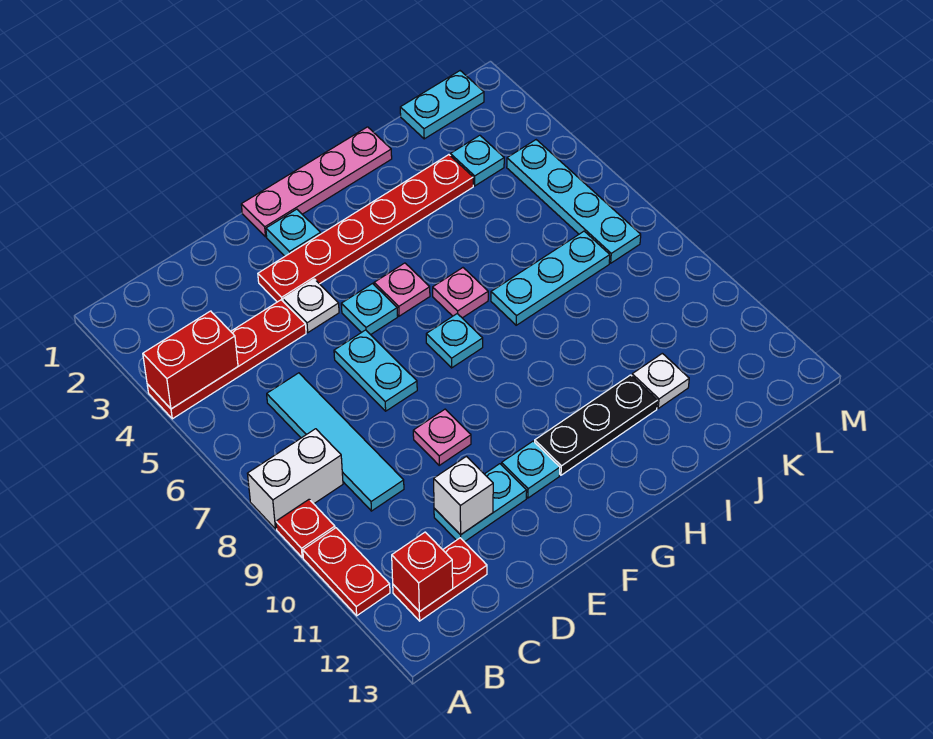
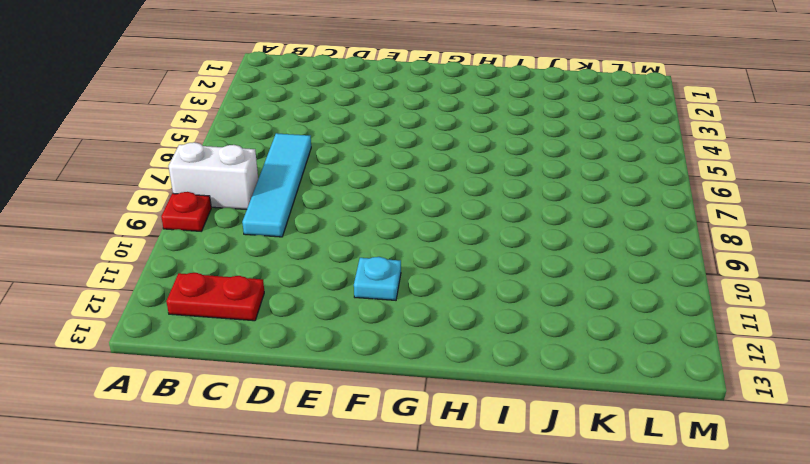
none -> red 1x4 plate [147,300,306,419]
none -> red 1x2 plate [303,528,390,616]
none -> cyan 1x2 plate [434,464,527,542]

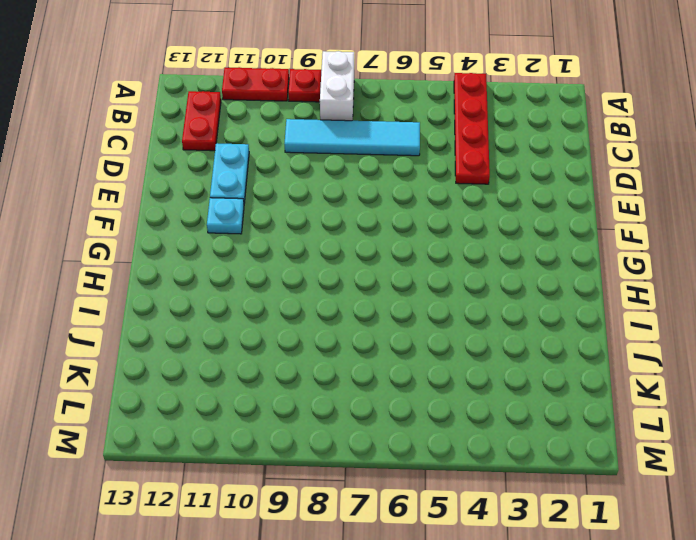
none -> red 1x6 plate [258,155,473,302]
none -> white 1x1 plate [283,279,339,332]
none -> cyan 1x2 plate [334,330,417,411]

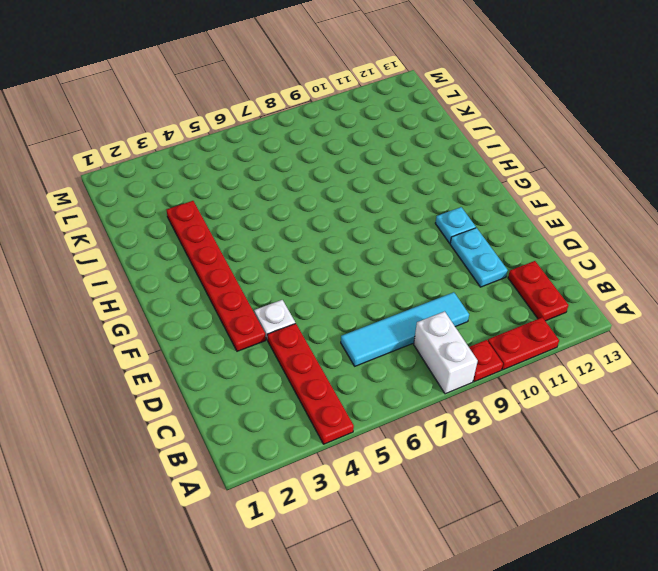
none -> cyan 1x2 plate [334,330,417,411]
none -> pink 1x1 plate [413,409,471,465]
none -> pink 1x4 plate [241,127,392,237]

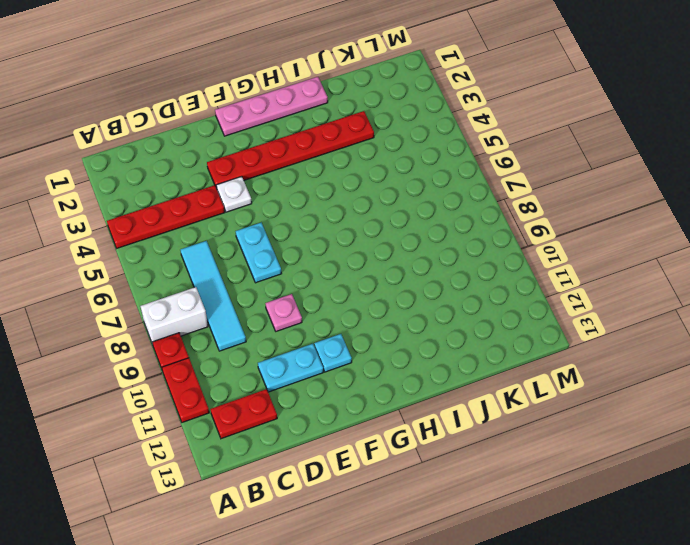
none -> cyan 1x1 plate [266,209,321,256]
none -> cyan 1x1 plate [341,284,398,335]
none -> pink 1x1 plate [374,263,430,316]

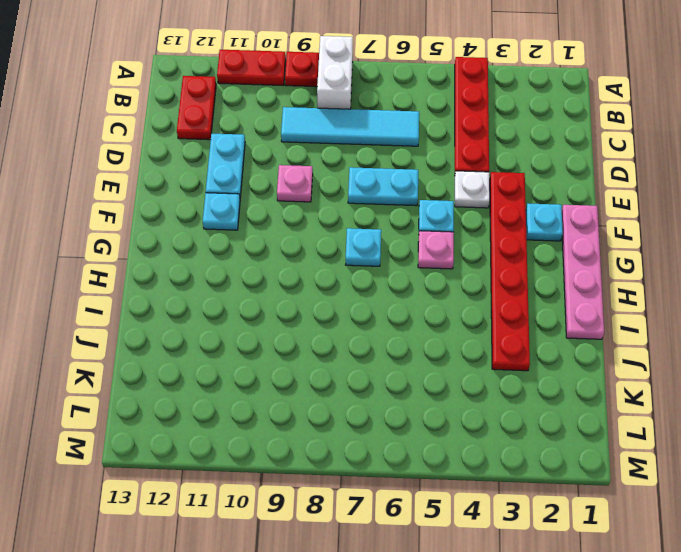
none -> black 1x3 plate [535,375,657,475]
none -> pink 1x1 plate [433,268,488,318]
none -> cyan 1x3 plate [491,231,610,325]

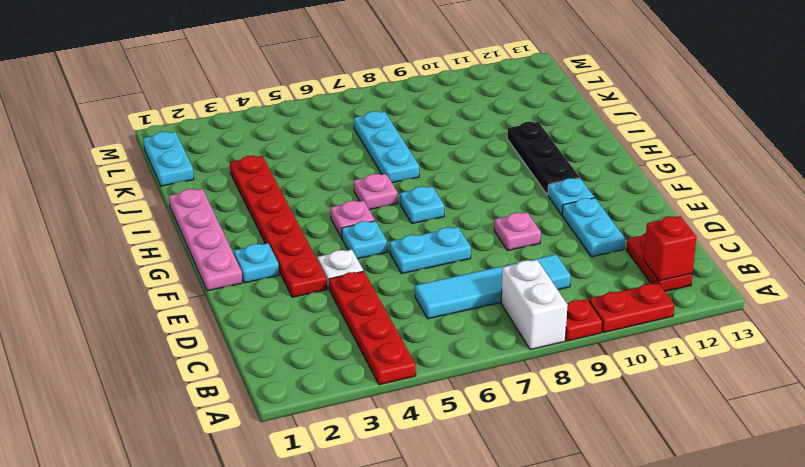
none -> white 1x1 plate [632,353,689,408]
none -> cyan 1x1 plate [450,135,504,186]
none -> cyan 1x4 plate [507,140,641,263]

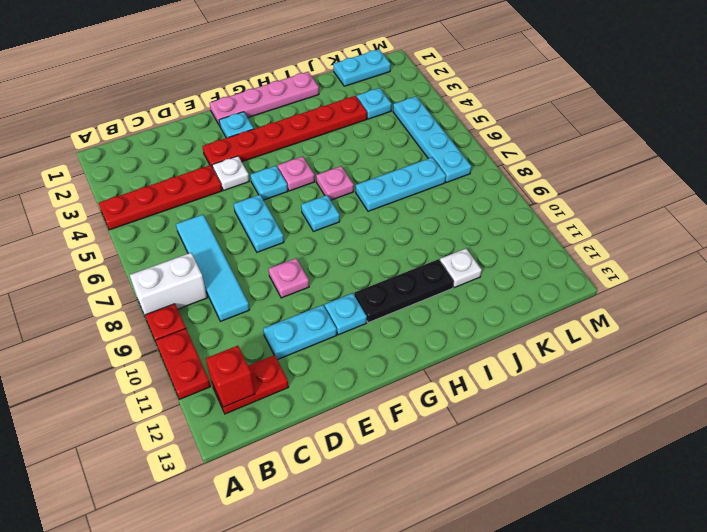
none -> red 1x2 brick [143,311,238,409]
none -> white 1x1 brick [434,456,493,535]

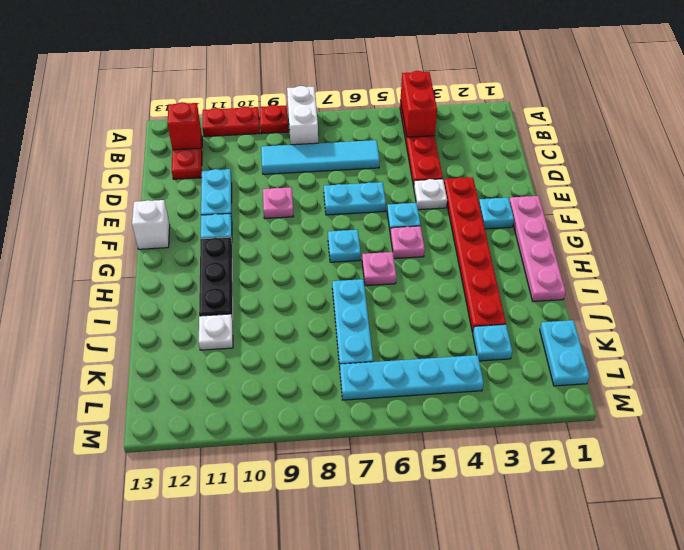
white 1x1 brick [132,200,170,249] -> white 1x1 brick moved to [434,456,493,535]

